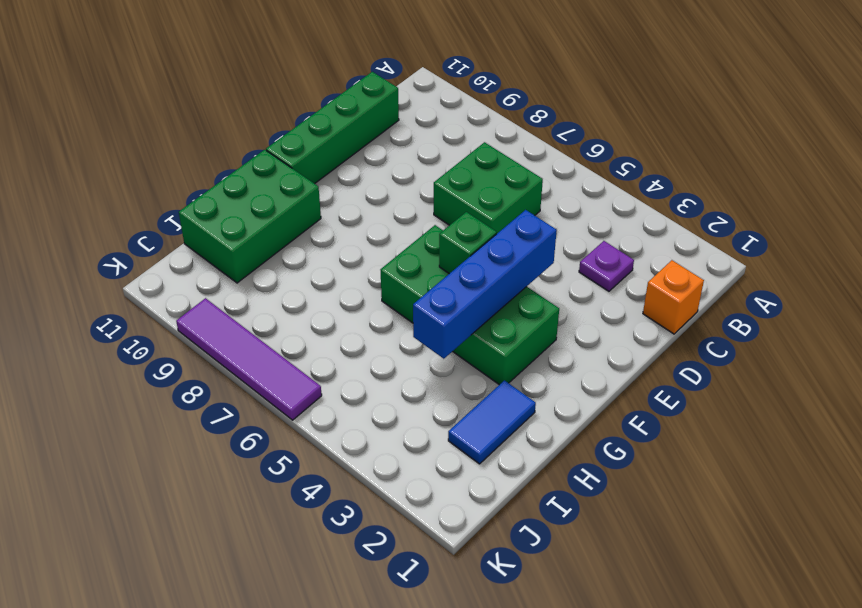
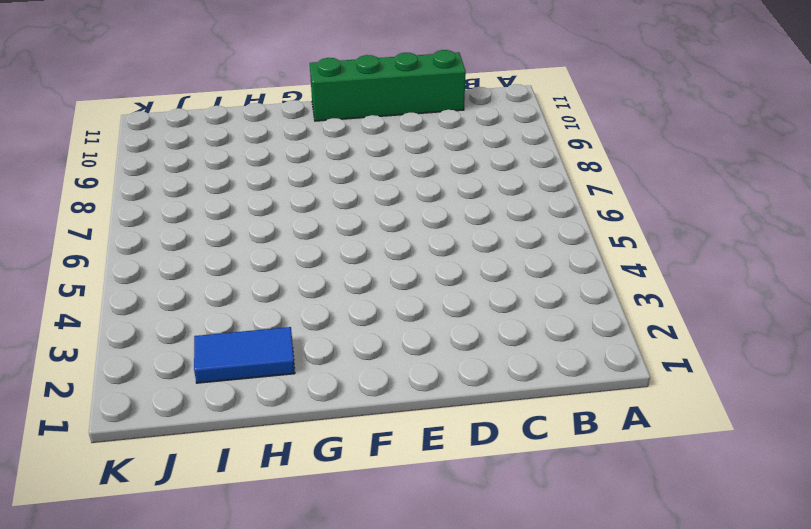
none -> orange 1x1 brick [643,260,704,334]
none -> purple 1x1 plate [579,241,634,291]

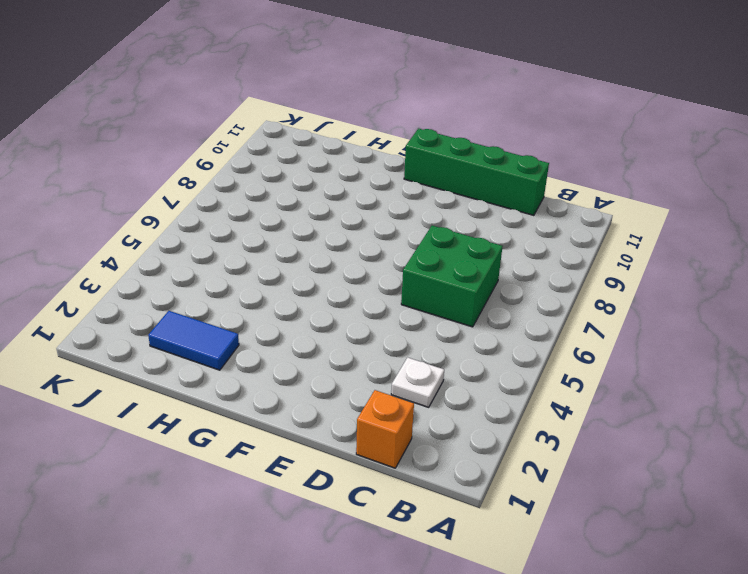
white 1x1 plate [391,357,444,407] -> purple 1x1 plate [579,241,634,291]
none -> green 2x4 brick [381,225,559,385]
none -> green 2x3 brick [179,150,321,283]

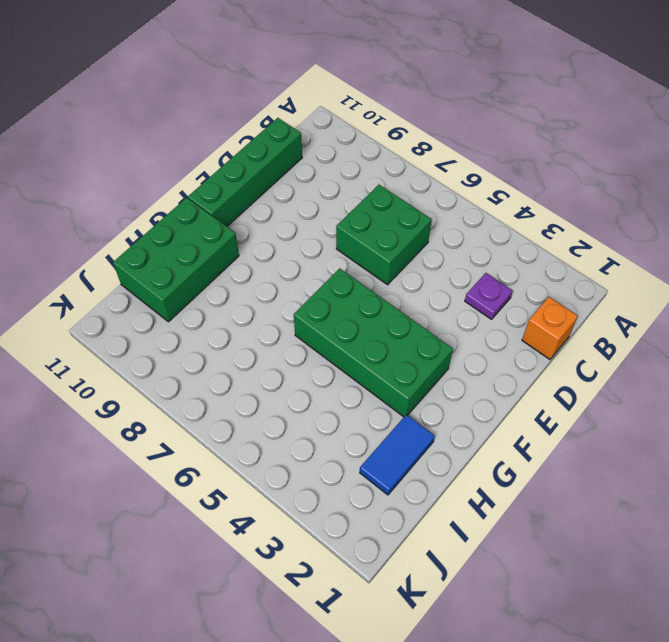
none -> purple 1x4 tile [176,298,322,420]
none -> blue 1x4 brick [413,210,557,359]

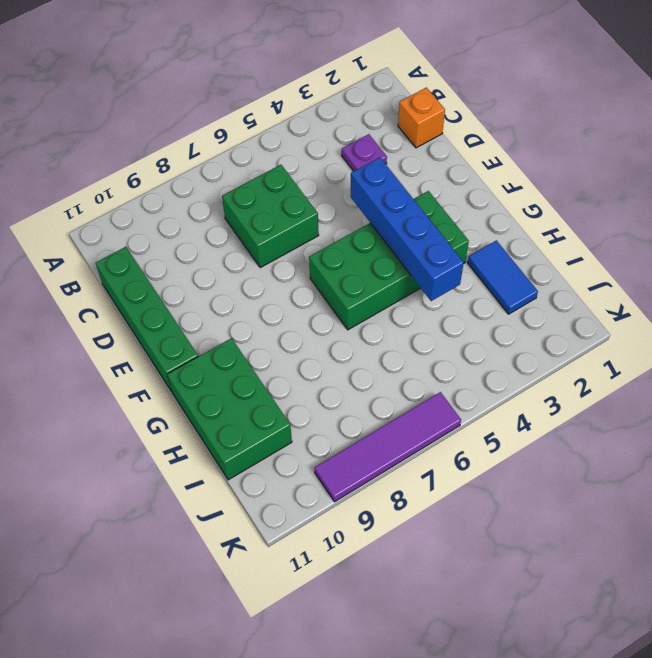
none -> green 1x1 brick [439,212,497,274]

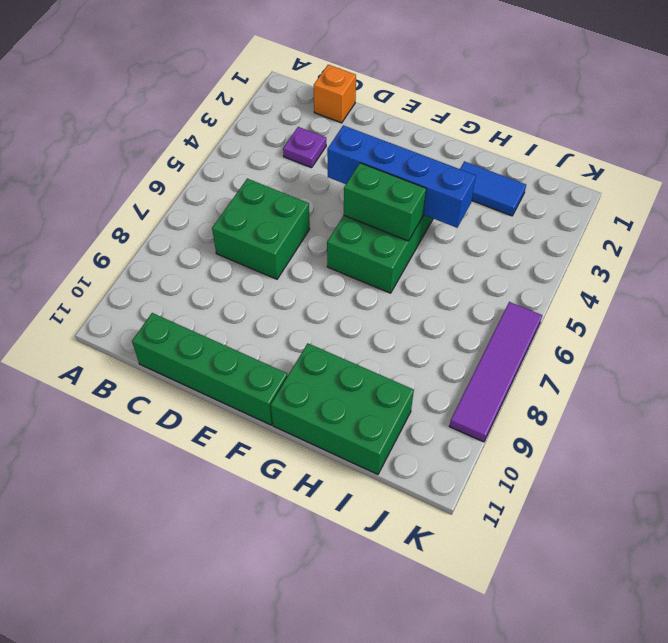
green 1x2 brick [344,163,426,241] -> green 1x1 brick [439,212,497,274]

